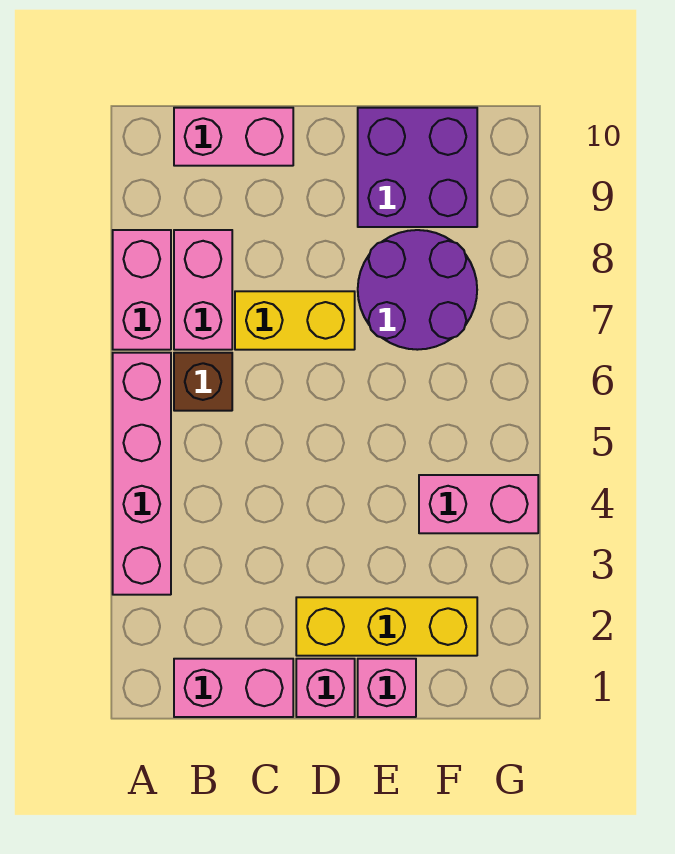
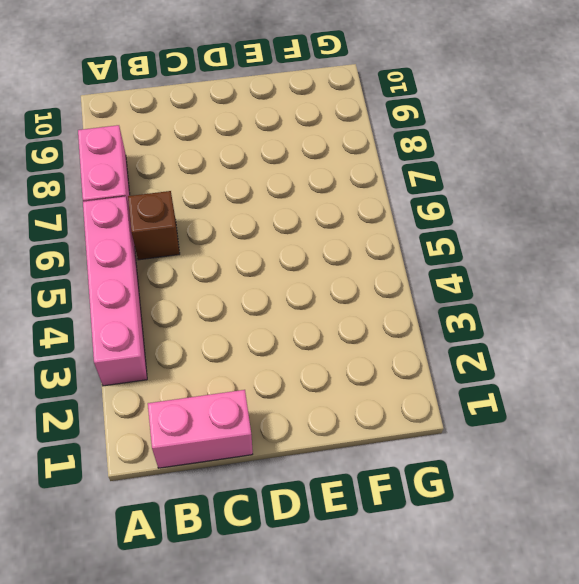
none -> pink 1x2 brick [174,230,232,350]
none -> pink 1x2 brick [174,108,293,166]
none -> yellow 1x2 brick [235,291,355,350]

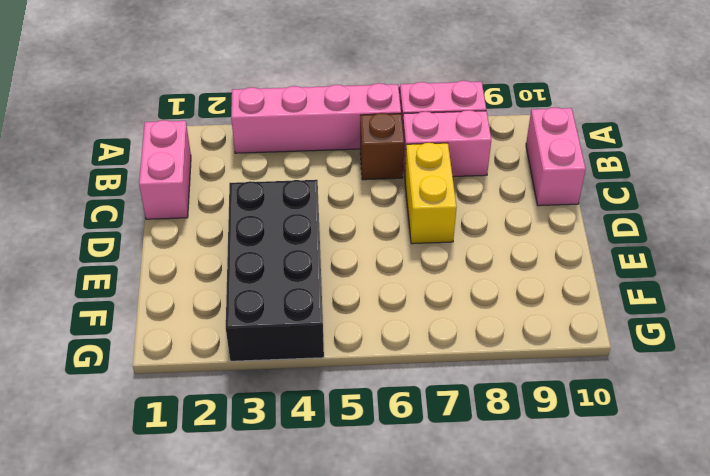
black 2x4 brick [226,180,324,361] -> pink 1x2 brick [419,475,538,533]
none -> pink 1x1 brick [296,659,355,717]
none -> yellow 1x3 brick [296,597,477,656]
none -> pink 1x1 brick [358,659,416,717]

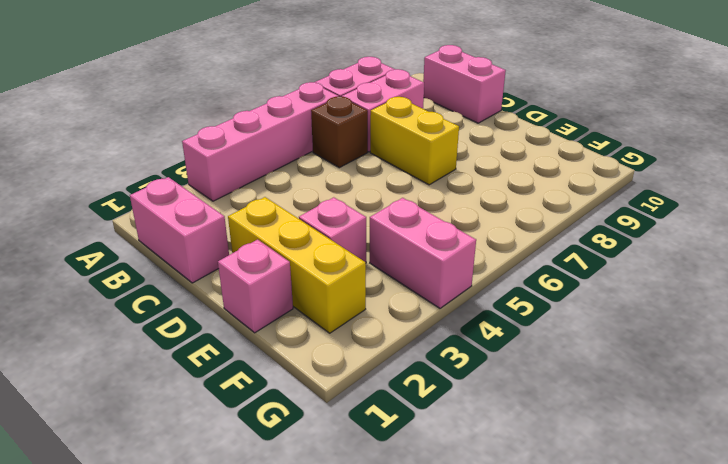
pink 1x1 brick [299,197,366,263] -> pink 1x1 brick moved to [296,659,355,717]
none -> purple 2x2 round brick [358,230,477,350]
none -> purple 2x2 brick [358,108,477,227]

